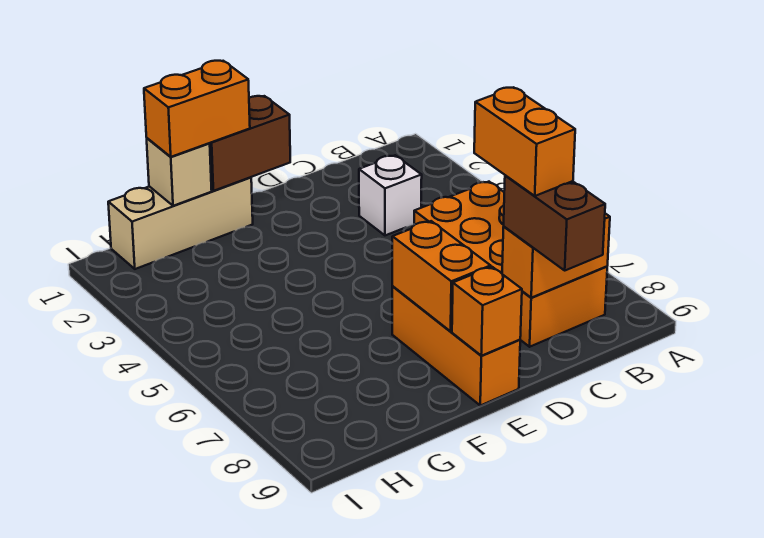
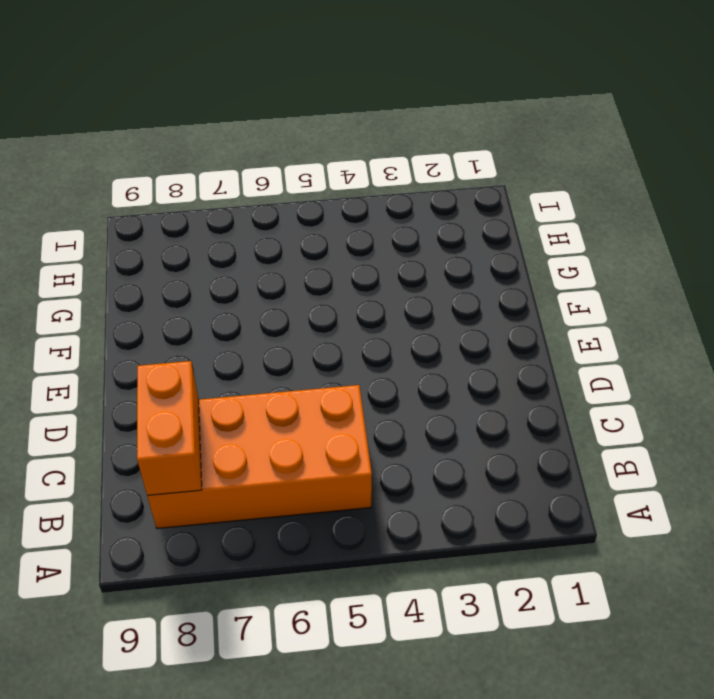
none -> white 1x1 brick [359,155,422,235]
none -> orange 1x3 brick [392,287,520,405]
none -> tan 1x3 brick [108,177,253,269]

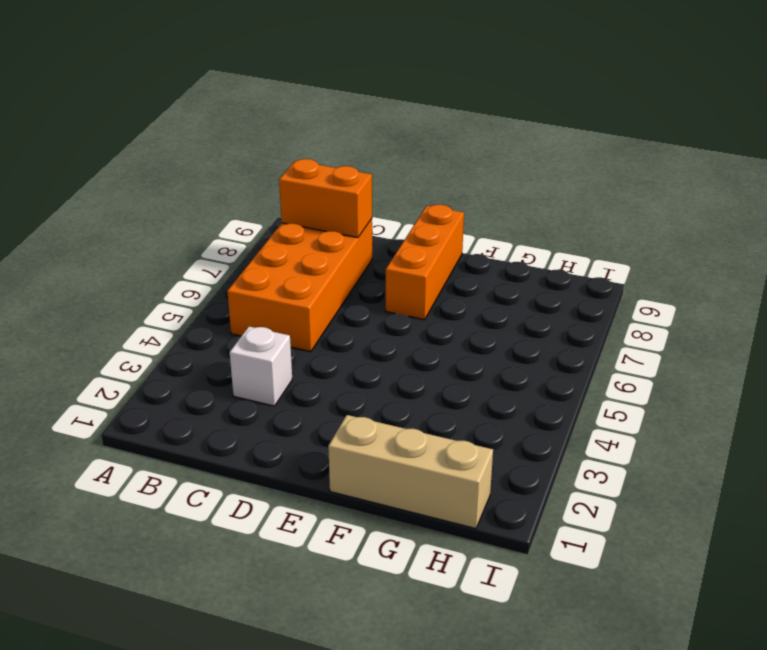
none -> brown 1x2 brick [209,96,290,191]
none -> orange 1x2 brick [392,221,491,331]
none -> orange 1x1 brick [452,267,522,356]

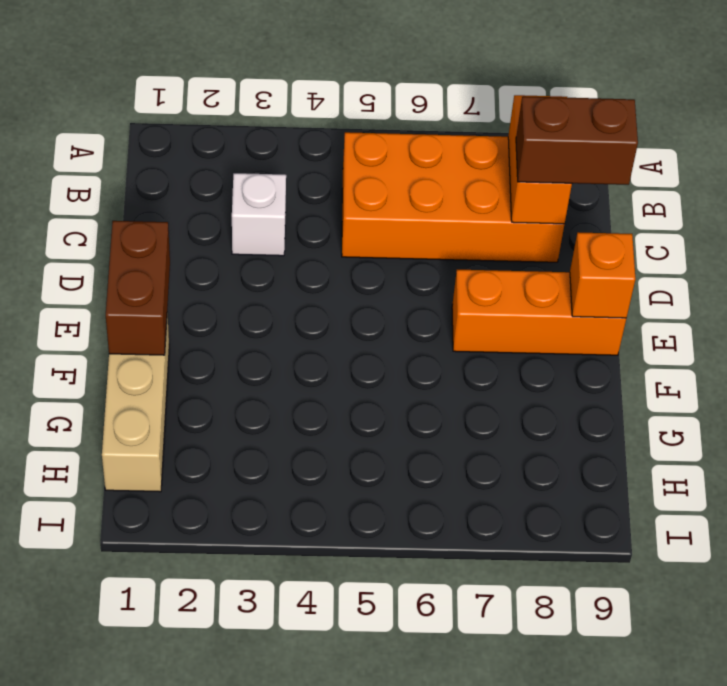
none -> orange 1x2 brick [392,221,491,331]
none -> tan 1x1 brick [147,138,212,206]
none -> orange 1x2 brick [144,61,250,157]

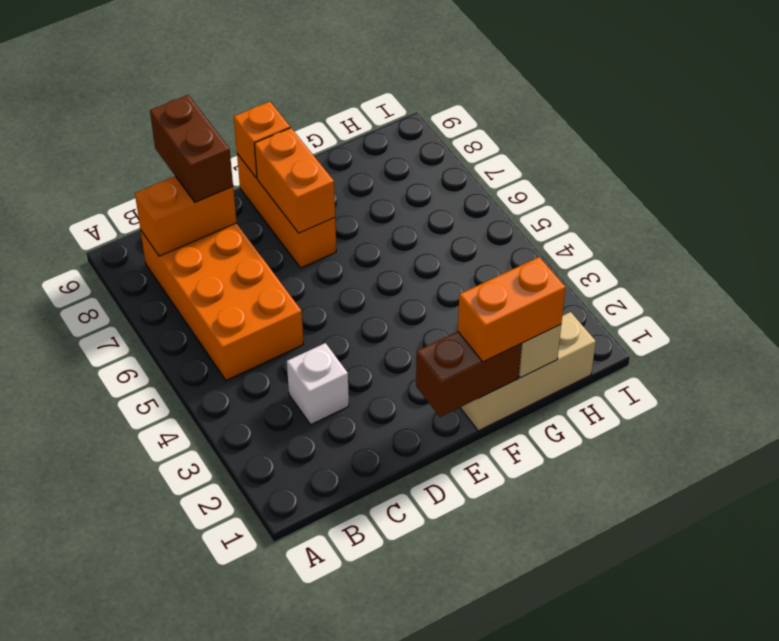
none -> orange 1x2 brick [474,87,575,196]

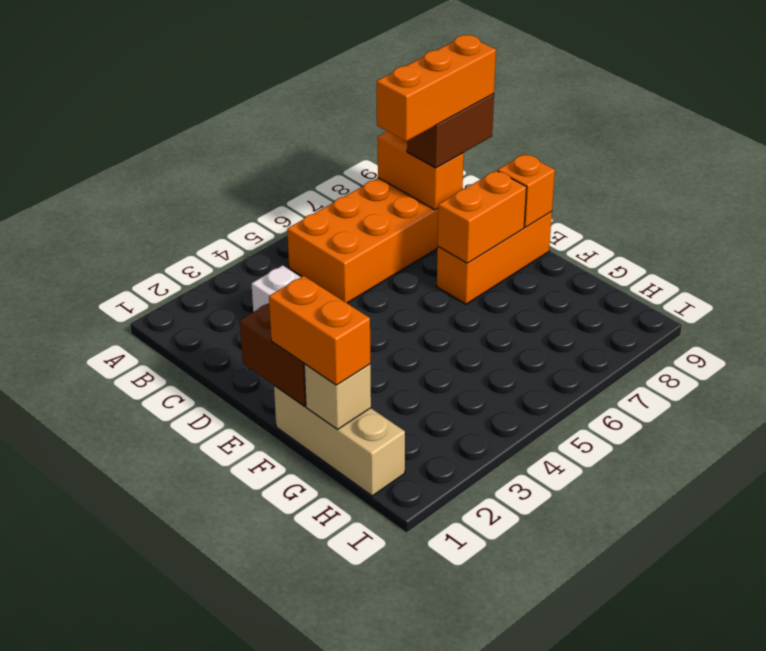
orange 1x3 brick [377,35,496,141] -> orange 1x2 brick [474,87,575,196]

